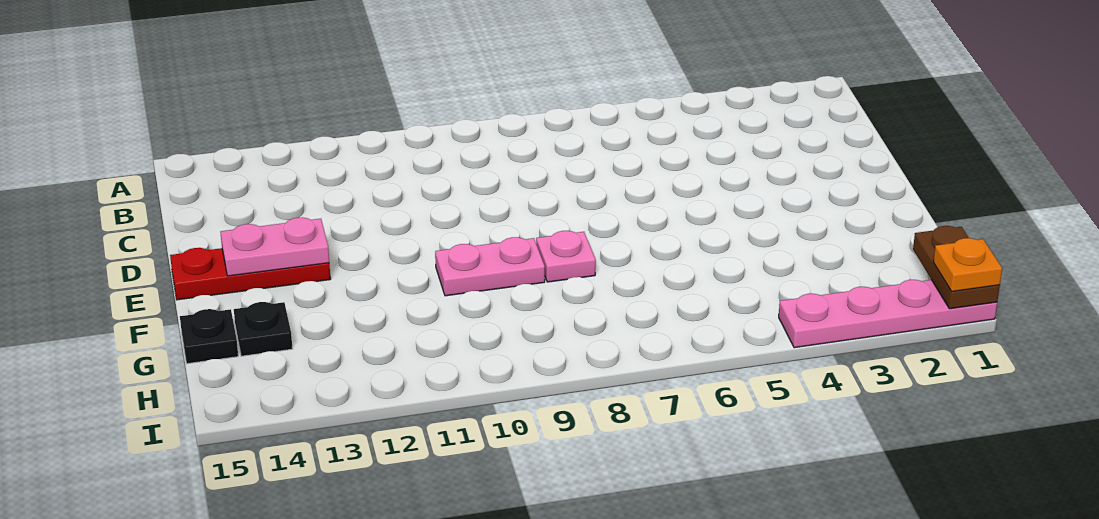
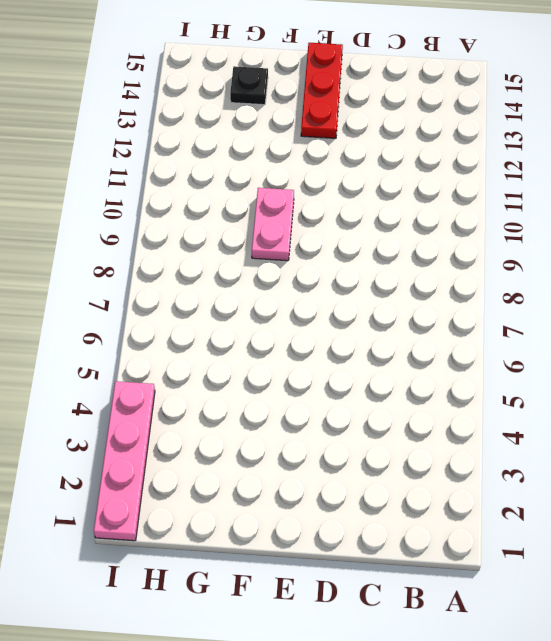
none -> pink 1x1 plate [536,231,596,282]
none -> black 1x1 plate [180,309,238,364]

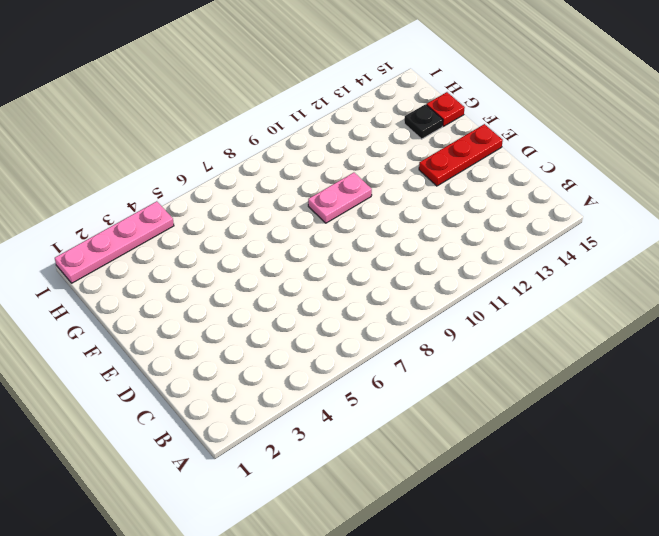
red 1x1 plate [426,92,465,126] -> black 1x1 plate [180,309,238,364]
none -> pink 1x1 plate [536,231,596,282]
none -> pink 1x2 plate [220,218,329,276]

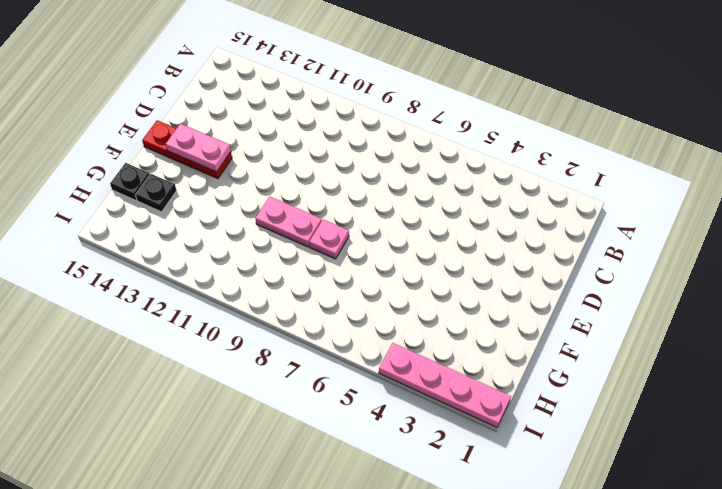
none -> brown 1x2 plate [913,226,1000,309]
none -> orange 1x1 plate [933,238,1002,291]

